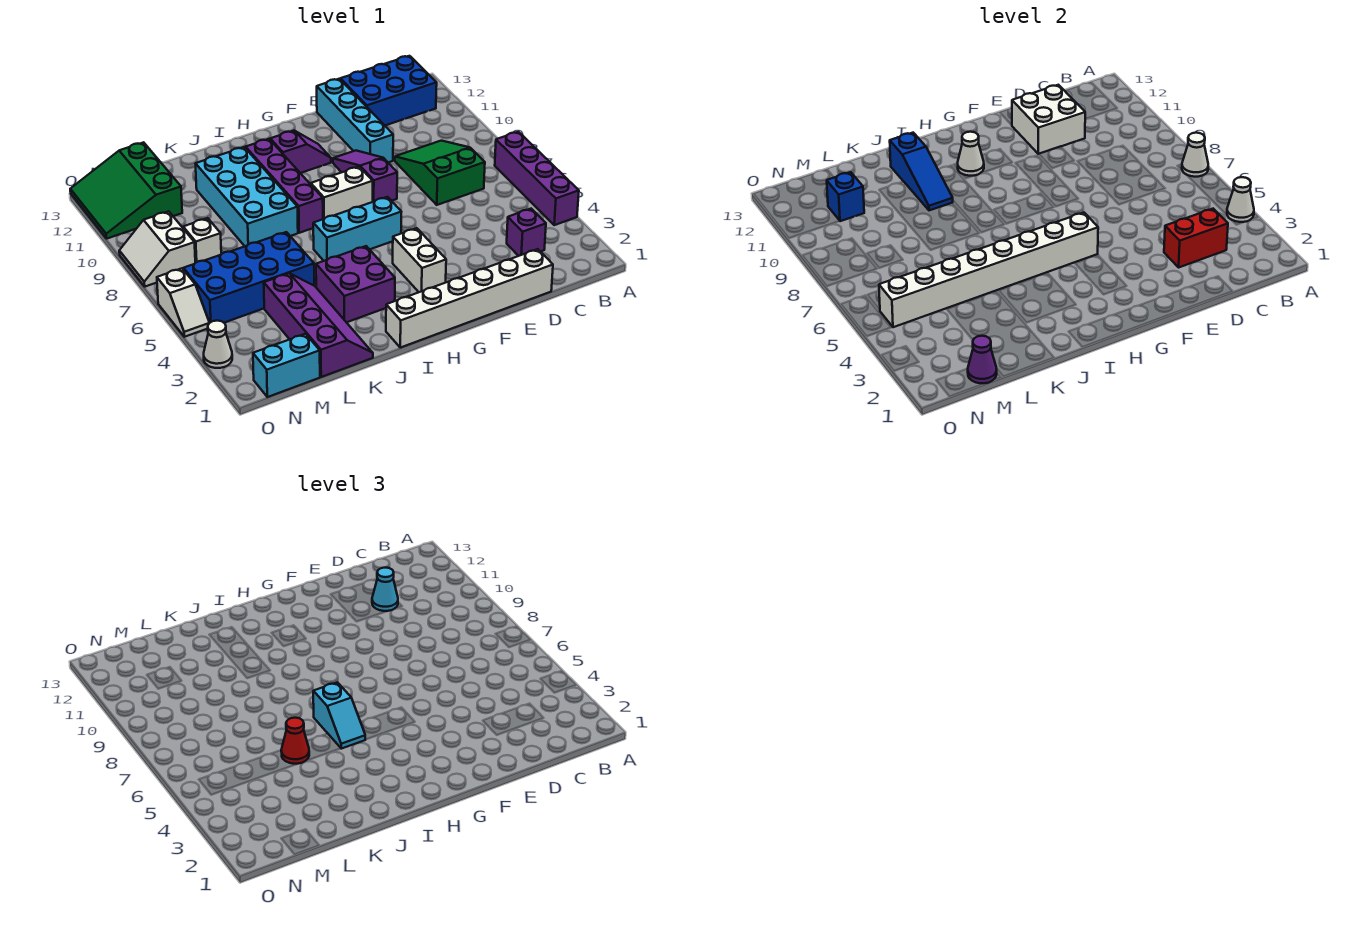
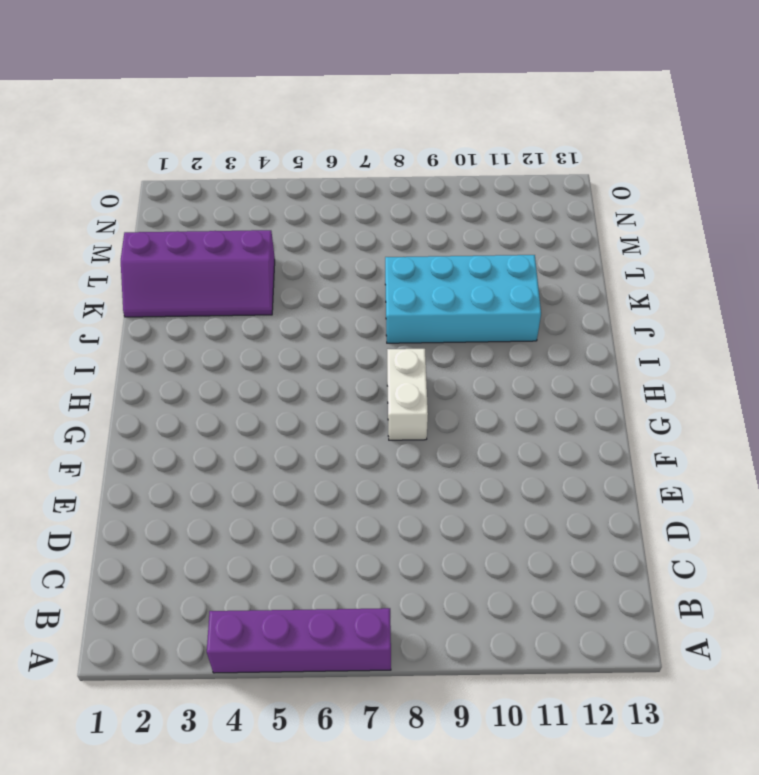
none -> blue 2x3 brick [340,56,437,125]
none -> purple 1x1 brick [507,209,546,256]
none -> green 2x3 slope [395,141,485,205]
none -> white 1x6 brick [386,249,553,348]

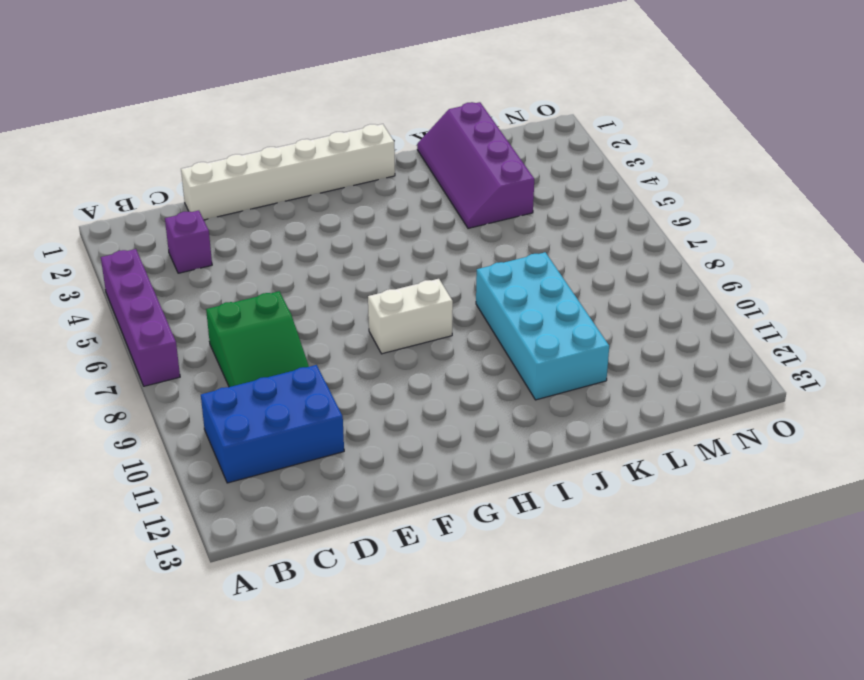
blue 2x3 brick [201,365,344,483] -> blue 2x3 brick moved to [340,56,437,125]
none -> cyan 1x4 brick [317,79,393,162]
none -> purple 1x3 slope [333,151,397,202]
none -> white 1x2 brick [393,228,446,292]
none -> cyan 1x3 brick [313,197,401,261]

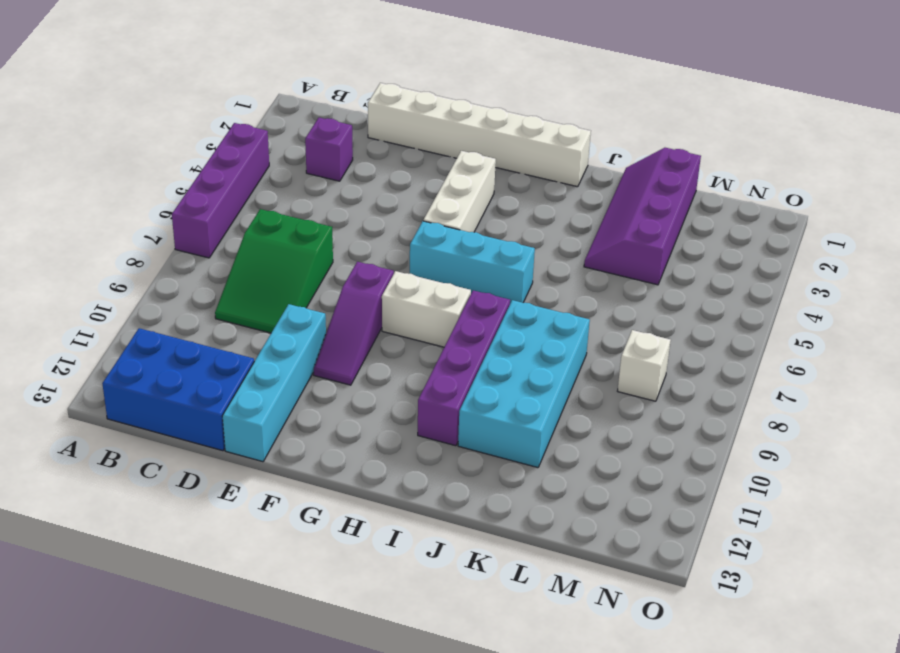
white 1x3 brick [423,151,496,232] -> white 1x2 brick [393,228,446,292]
none -> purple 1x2 slope [270,131,331,173]
none -> purple 2x2 brick [316,246,395,322]
none -> blue 2x4 brick [183,232,314,323]
none -> cyan 1x2 brick [253,334,320,397]

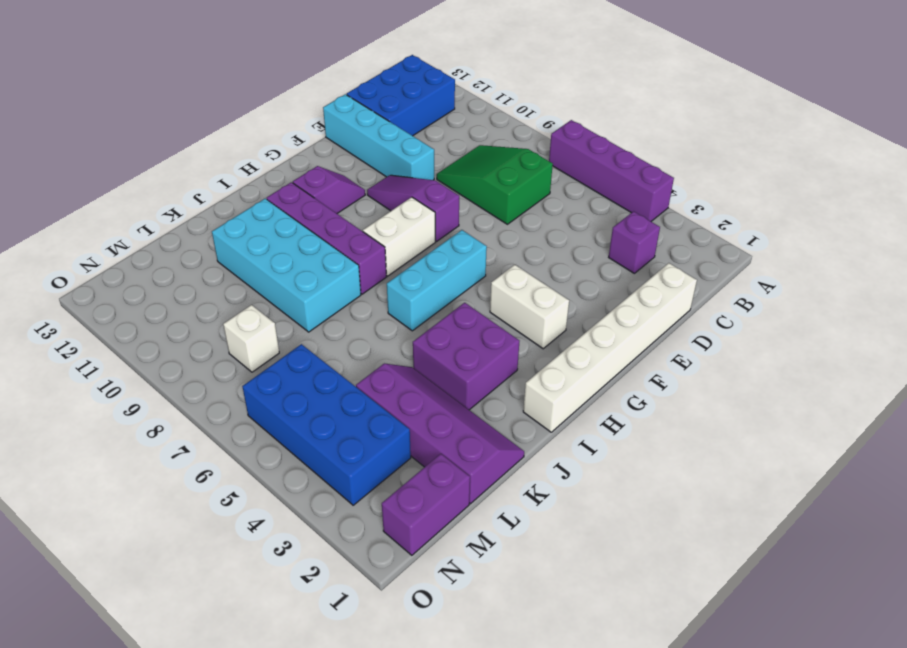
purple 1x2 brick [382,454,470,555] -> cyan 1x2 brick [253,334,320,397]
blue 2x4 brick [242,344,411,505] -> blue 2x4 brick turned to [183,232,314,323]
none -> green 3x3 slope [70,142,182,239]
none -> white 2x2 slope [119,211,195,287]
none -> white 1x1 cone [204,321,232,368]
none -> white 1x2 slope [157,268,209,337]

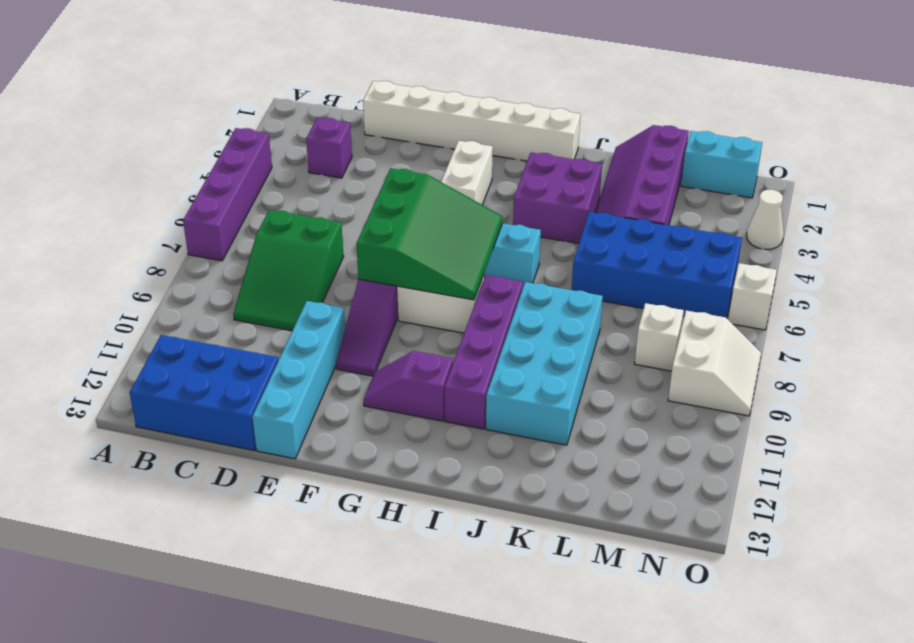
green 3x3 slope [356,168,503,300] -> green 3x3 slope moved to [70,142,182,239]
none -> white 1x1 cone [1227,177,1254,222]
none -> white 1x1 cone [1182,133,1208,177]
none -> red 1x2 brick [1164,209,1228,267]
none -> white 2x2 brick [1012,85,1085,154]

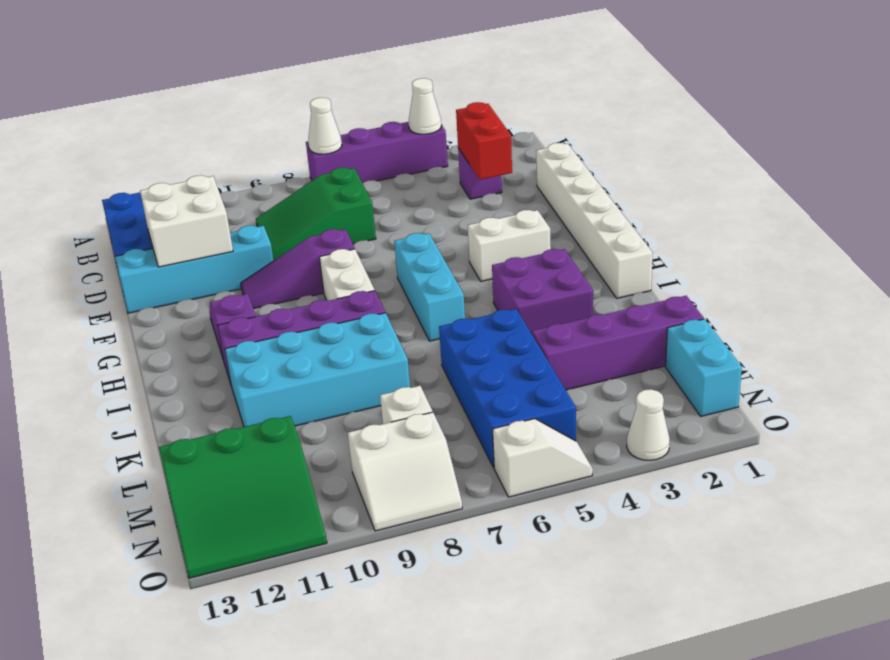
none -> white 1x8 brick [879,213,1098,327]
none -> white 1x1 cone [958,132,984,176]
none -> blue 1x3 slope [890,133,953,210]
none -> purple 1x1 cone [968,336,997,384]

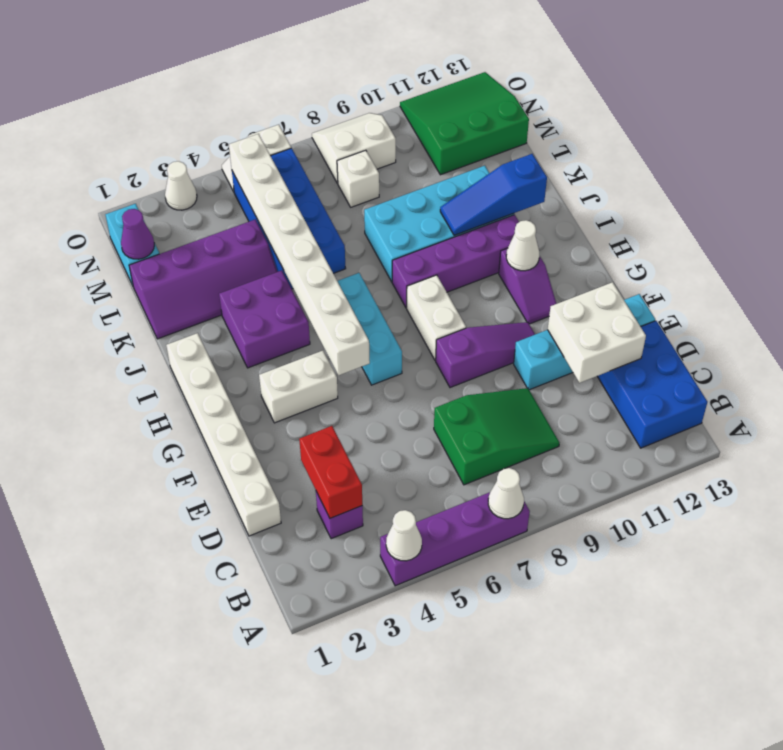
none -> blue 1x1 brick [827,172,864,221]
none -> cyan 1x1 cone [372,567,398,611]
none -> cyan 1x2 slope [313,682,365,749]
none -> red 1x1 cone [281,718,309,764]

